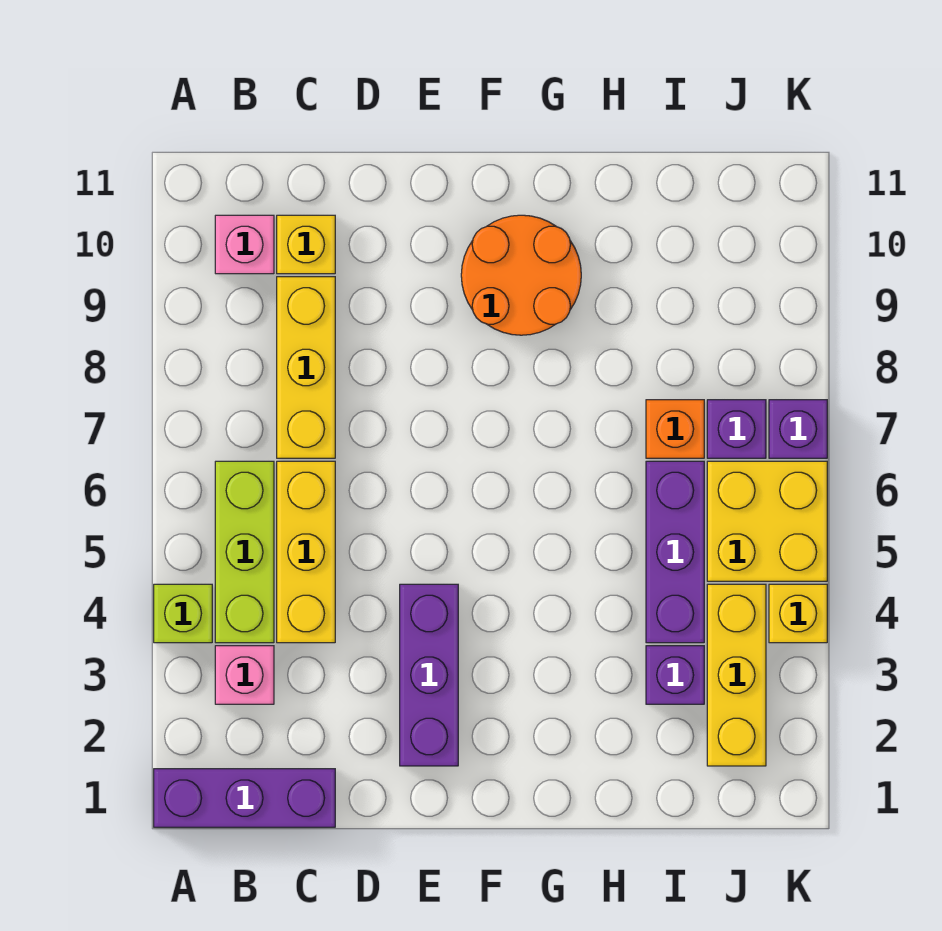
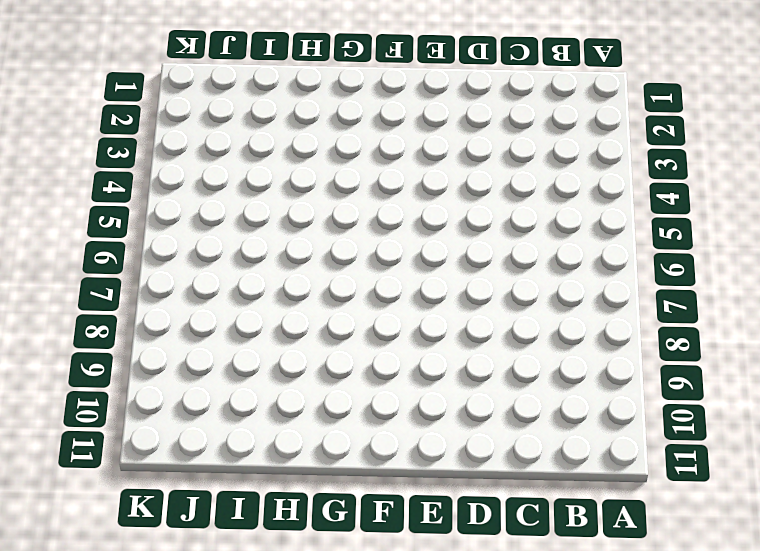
none -> purple 1x3 brick [154,769,335,827]
none -> lime 1x1 brick [154,584,212,643]
none -> pink 1x1 brick [215,646,274,704]

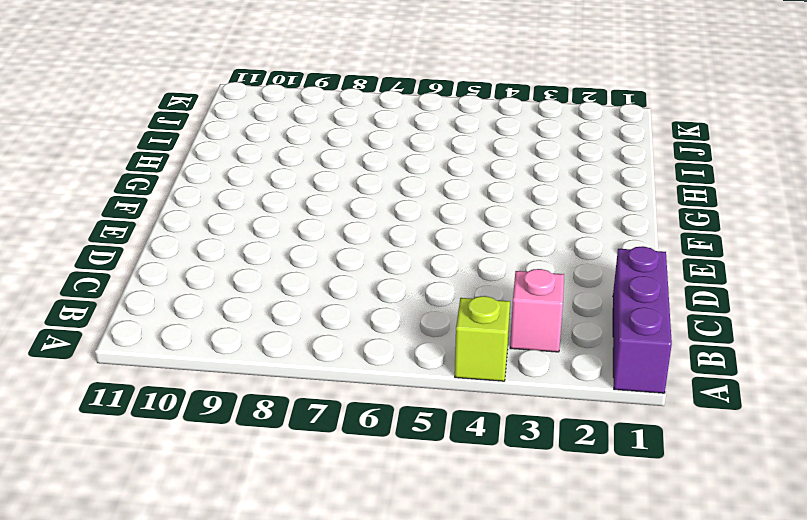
none -> lime 1x3 brick [215,461,274,643]
none -> pink 1x1 brick [215,215,274,274]
none -> yellow 1x3 brick [277,461,335,643]

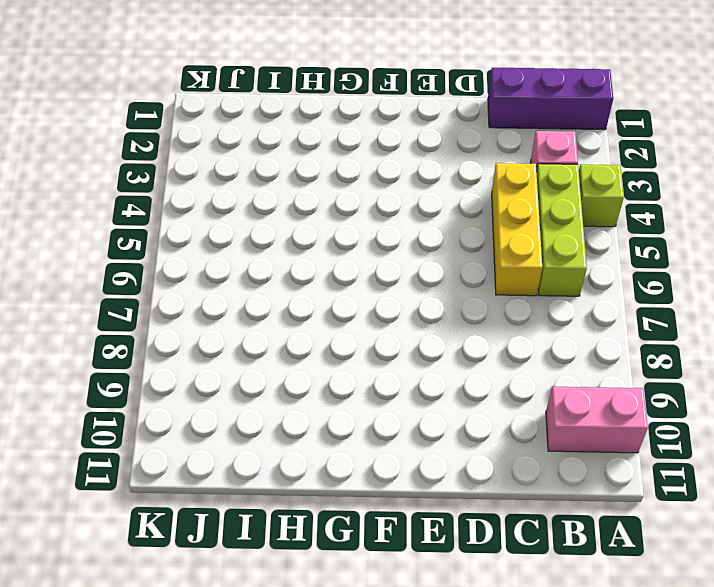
pink 1x2 brick [546,387,648,453] -> pink 1x1 brick [215,215,274,274]
none -> yellow 1x3 brick [277,277,335,458]
none -> yellow 1x1 brick [277,215,335,274]
none -> purple 1x3 brick [400,584,458,766]

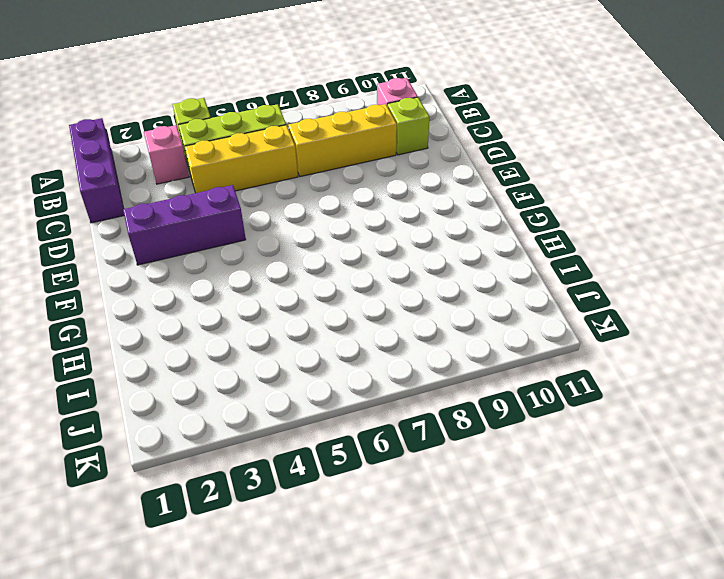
lime 1x1 brick [388,97,429,155] -> yellow 1x1 brick [277,215,335,274]
none -> orange 2x2 round brick [461,215,581,335]
none -> purple 1x1 brick [646,646,704,704]
none -> purple 1x3 brick [646,461,704,643]

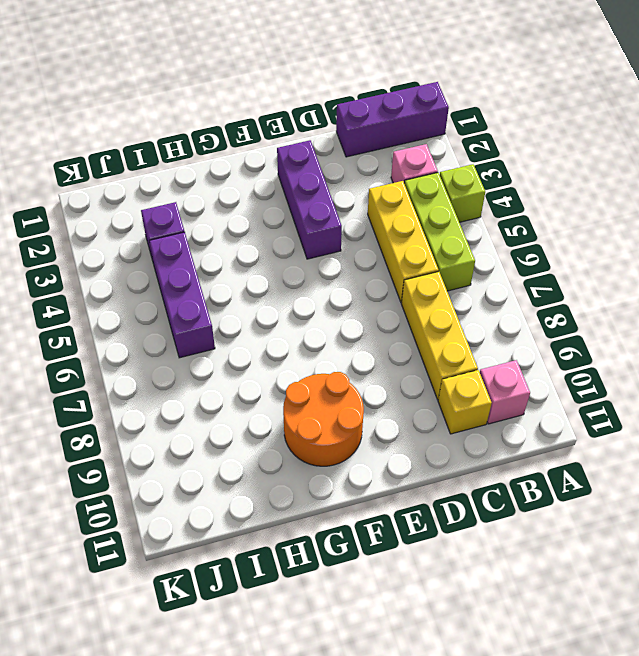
none -> orange 1x1 brick [646,400,704,458]
none -> yellow 1x3 brick [707,584,766,766]
none -> yellow 2x2 brick [707,461,827,581]

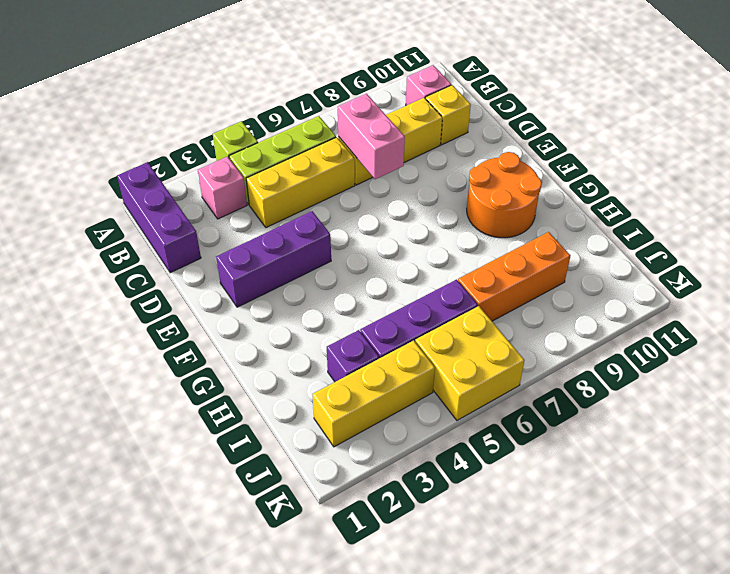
pink 1x2 brick [338,94,405,179] -> none
orange 1x3 brick [458,232,570,321] -> orange 1x1 brick [646,400,704,458]
none -> purple 1x1 brick [707,400,766,458]
none -> yellow 1x1 brick [769,584,827,643]
none -> purple 1x1 brick [769,400,827,458]

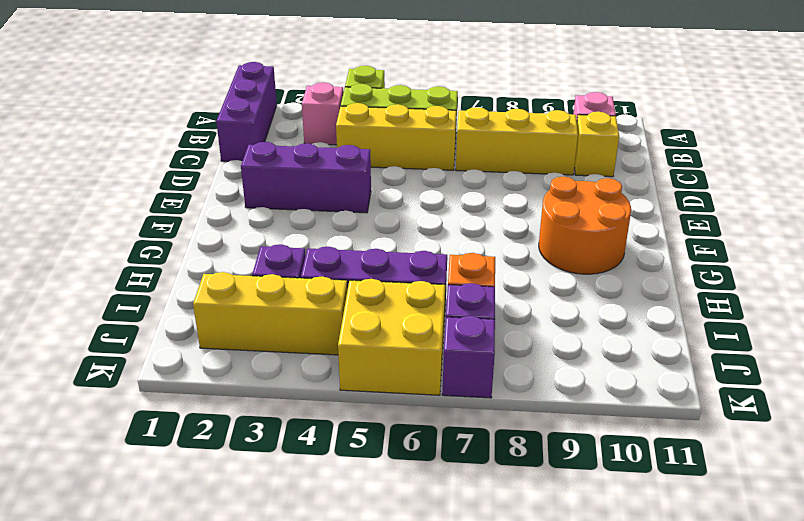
none -> yellow 1x1 brick [769,584,827,643]

